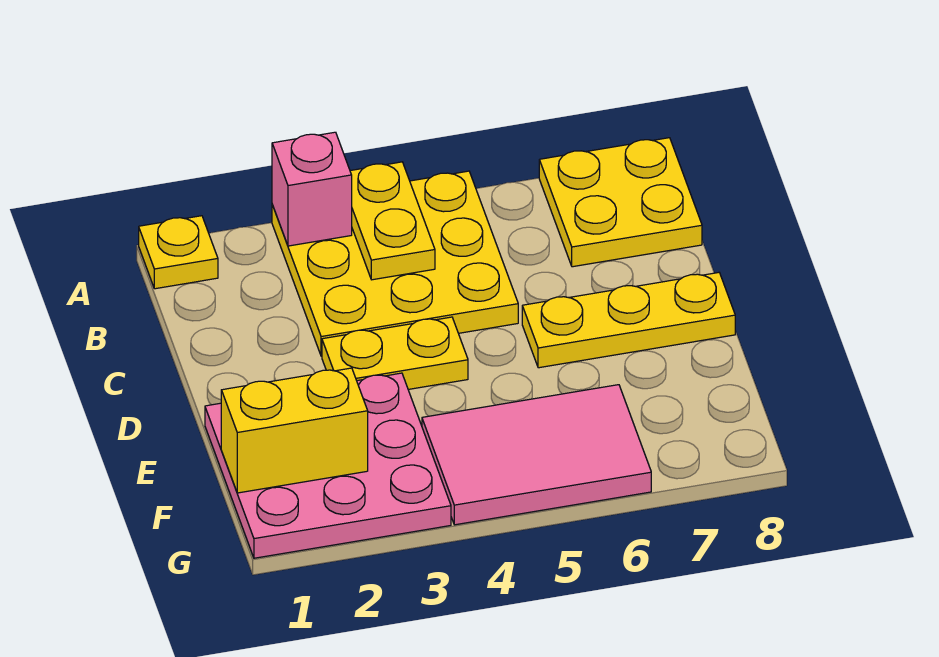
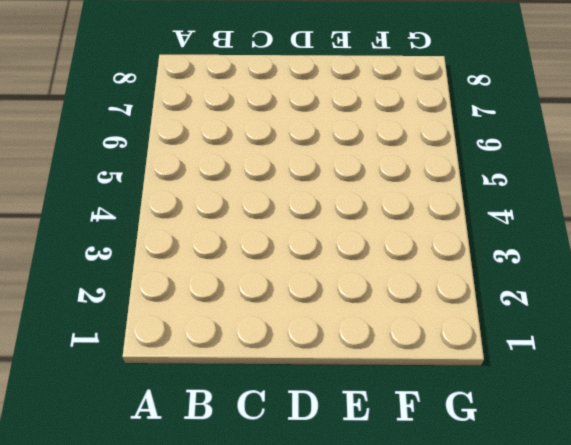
none -> yellow 1x1 plate [139,216,218,289]
none -> yellow 3x3 plate [272,171,518,356]

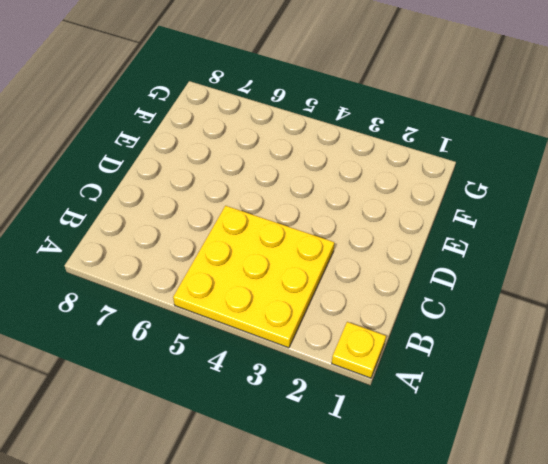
none -> yellow 2x2 plate [539,138,702,267]
none -> yellow 1x2 plate [322,317,468,389]

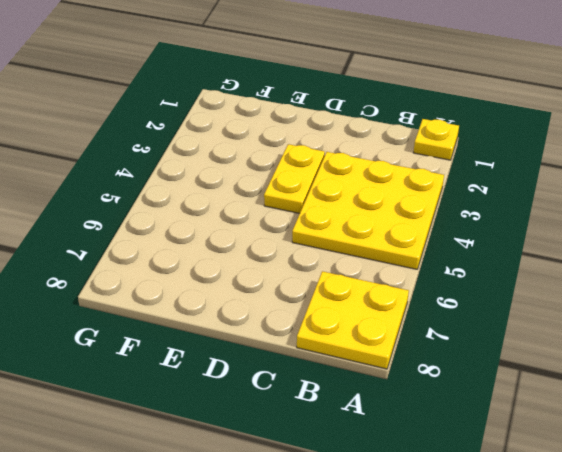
none -> yellow 1x3 plate [522,273,735,368]
none -> pink 3x3 plate [205,373,451,558]

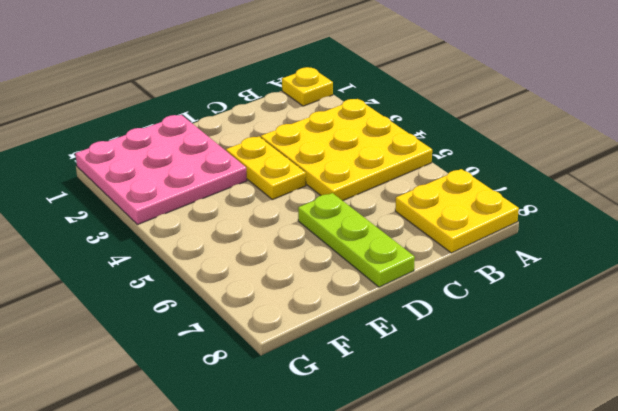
lime 1x3 plate [298,193,415,287] -> yellow 1x3 plate [522,273,735,368]
none -> pink 2x3 tile [422,385,651,525]
none -> pink 1x1 brick [272,132,352,246]

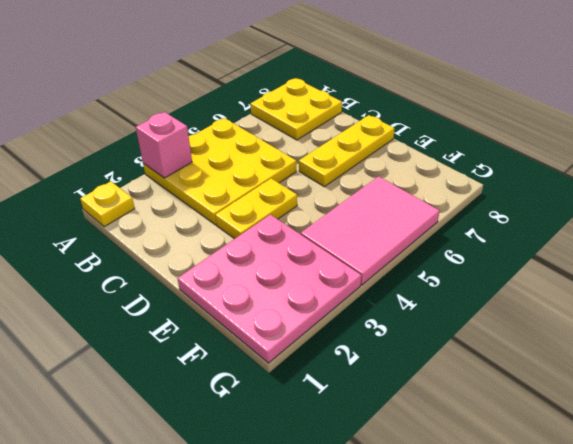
none -> yellow 1x2 plate [350,162,435,280]
none -> yellow 1x2 brick [221,368,368,493]

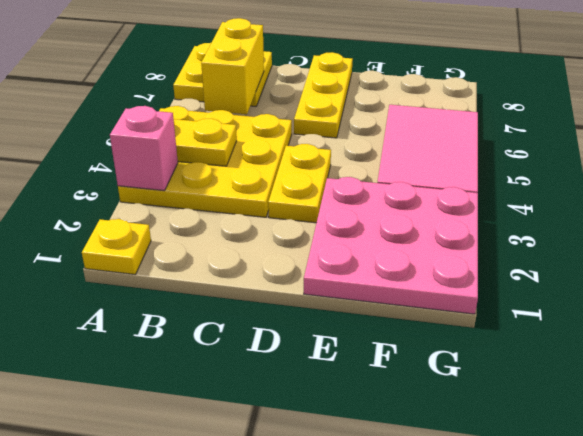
yellow 1x2 brick [201,18,264,114] -> yellow 1x2 brick moved to [221,368,368,493]

